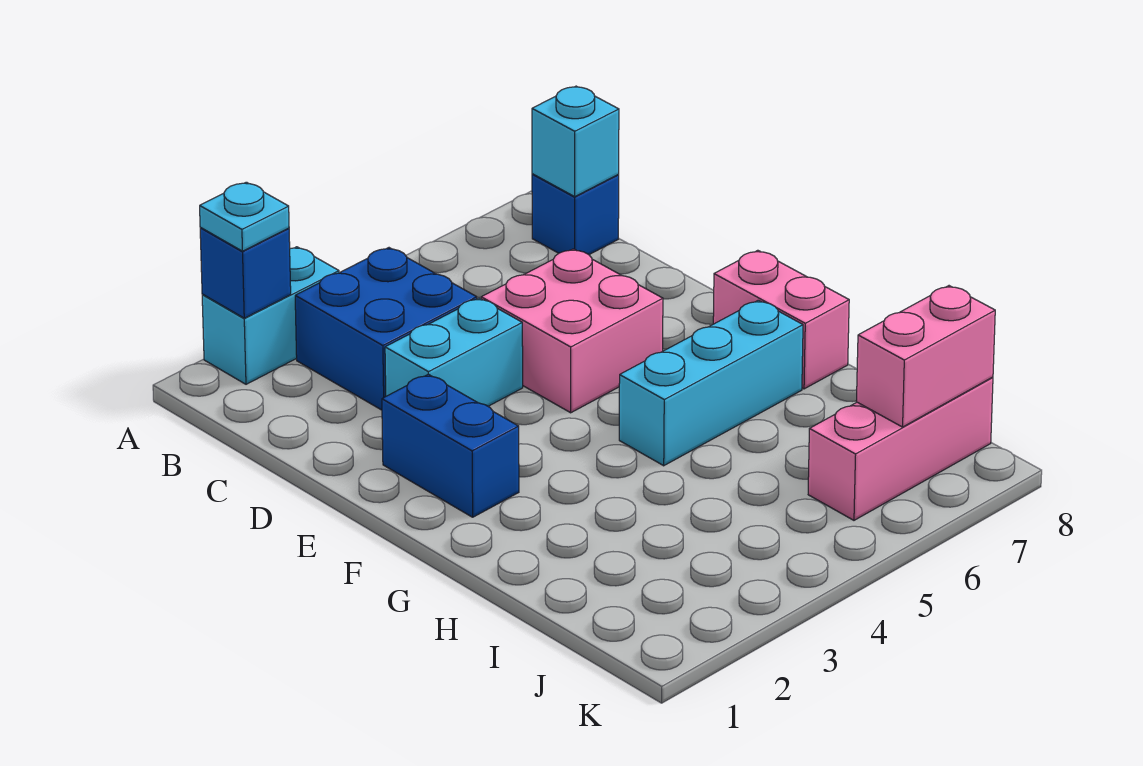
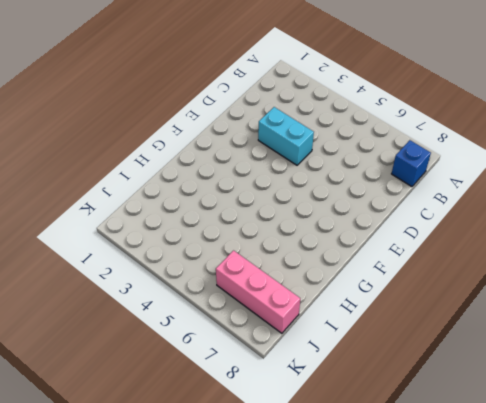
none -> cyan 1x2 brick [202,247,339,384]
none -> blue 2x2 brick [295,248,477,410]
none -> pink 2x2 brick [481,249,663,413]

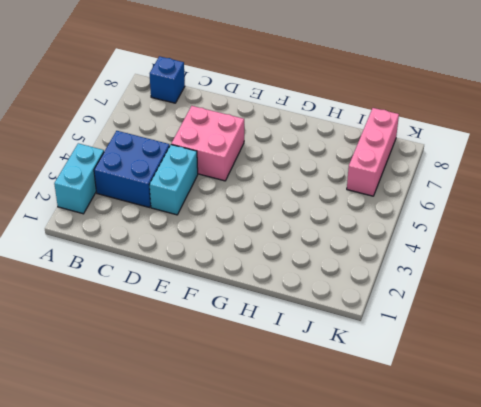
none -> blue 1x2 brick [382,374,519,517]
none -> pink 1x2 brick [713,250,849,389]
none -> cyan 1x3 brick [619,300,803,466]

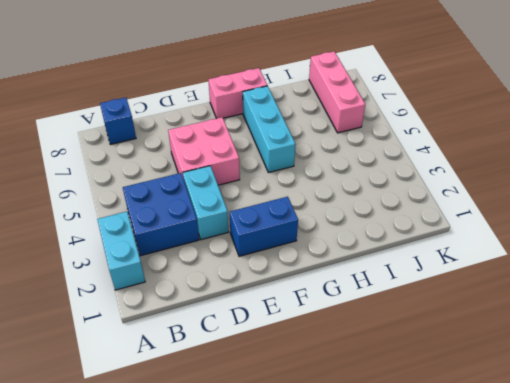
none -> blue 1x1 brick [200,228,291,318]
none -> cyan 1x1 brick [532,86,619,197]
none -> pink 1x2 brick [856,286,995,427]

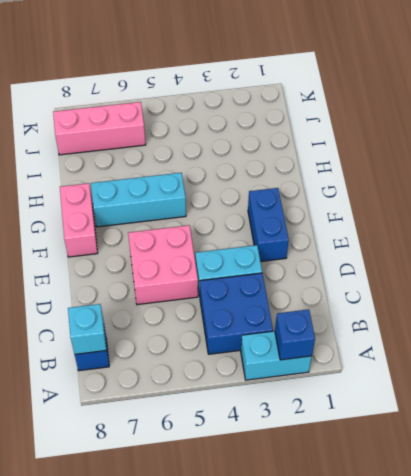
none -> pink 1x2 brick [856,286,995,427]
none -> cyan 1x1 plate [200,182,289,251]

